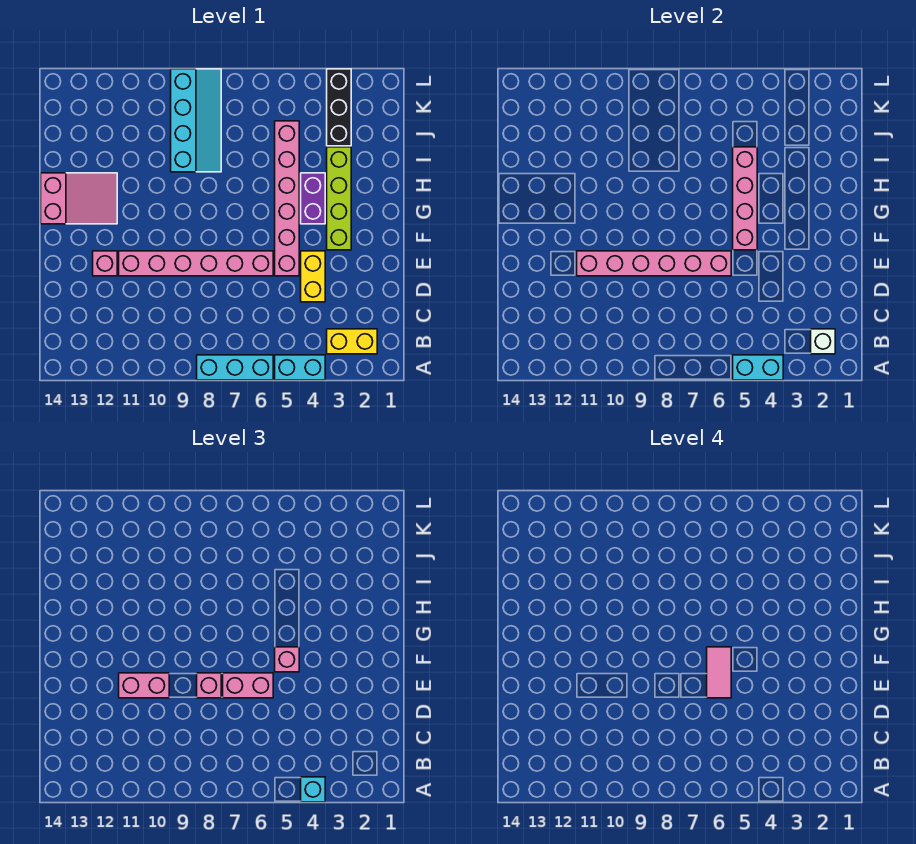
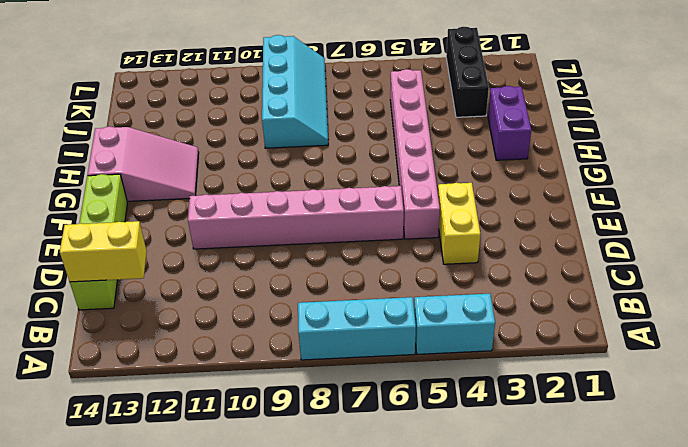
yellow 1x2 brick [60,221,147,282] -> yellow 1x2 brick moved to [327,329,377,354]
lime 1x4 brick [70,174,127,310] -> lime 1x4 brick moved to [327,147,351,250]
purple 1x2 brick [488,86,531,160] -> purple 1x2 brick moved to [301,173,325,224]
none -> pink 1x1 brick [93,251,117,276]
none -> cyan 1x2 brick [733,355,783,380]
none -> white 1x1 brick [811,329,835,354]

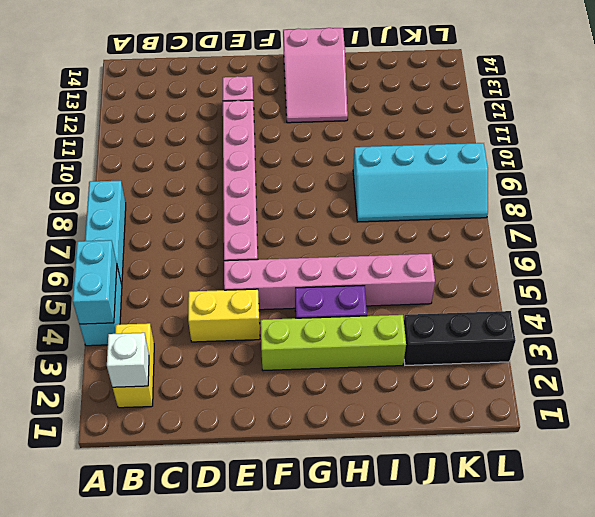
none -> pink 1x6 brick [577,251,731,276]
none -> pink 1x4 brick [733,147,757,250]
none -> cyan 1x1 brick [301,777,325,802]

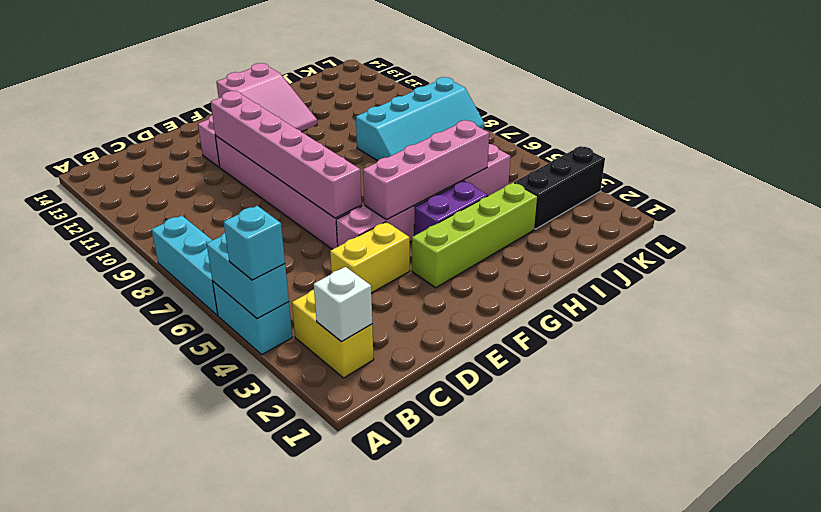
none -> pink 1x2 brick [223,673,273,698]
none -> pink 1x1 brick [197,673,221,698]
none -> pink 1x2 brick [119,673,169,698]

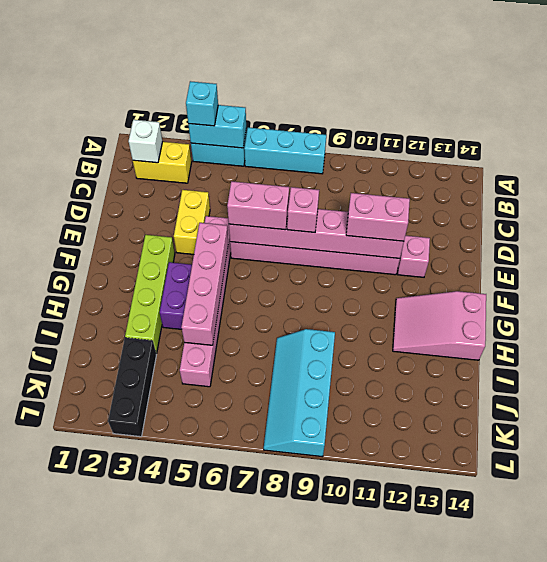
none -> pink 1x1 brick [275,647,299,672]
none -> pink 1x2 tile [707,647,731,698]

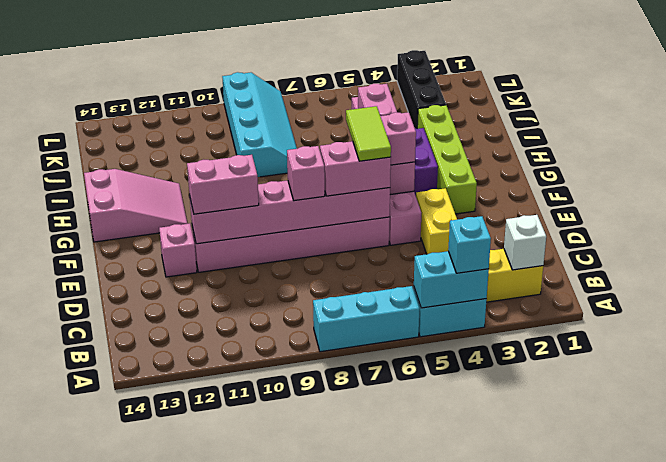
lime 1x2 tile [346,106,391,161] -> pink 1x2 tile [707,647,731,698]

